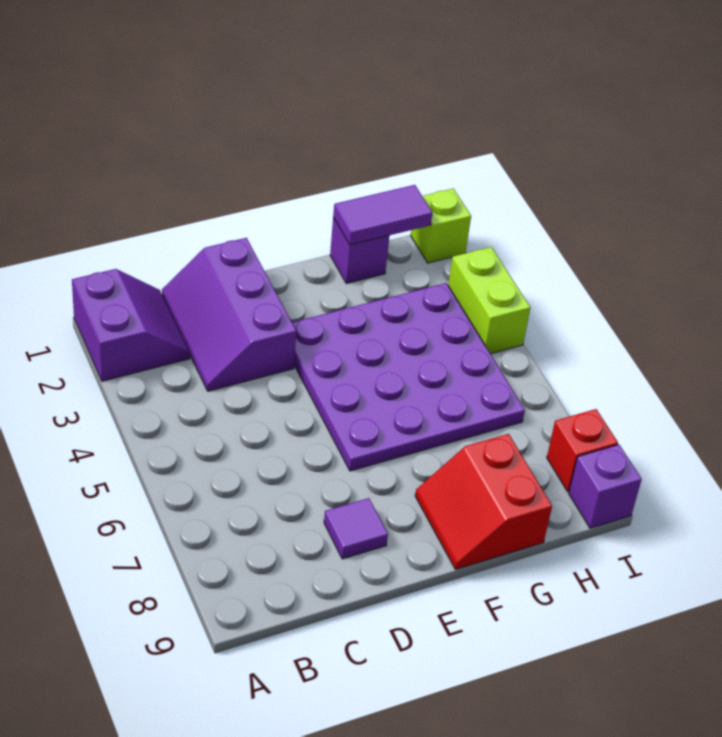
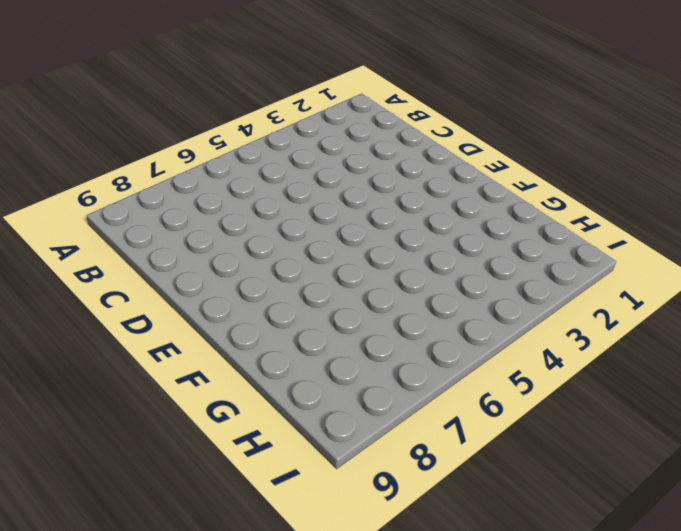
none -> purple 2x2 slope [72,269,190,381]
none -> purple 2x3 slope [162,238,296,391]

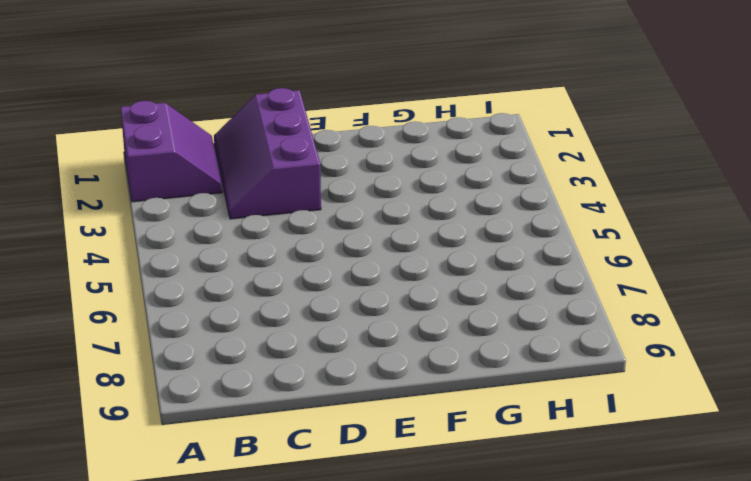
none -> purple 1x1 tile [324,498,388,559]
none -> purple 4x4 plate [292,283,525,471]

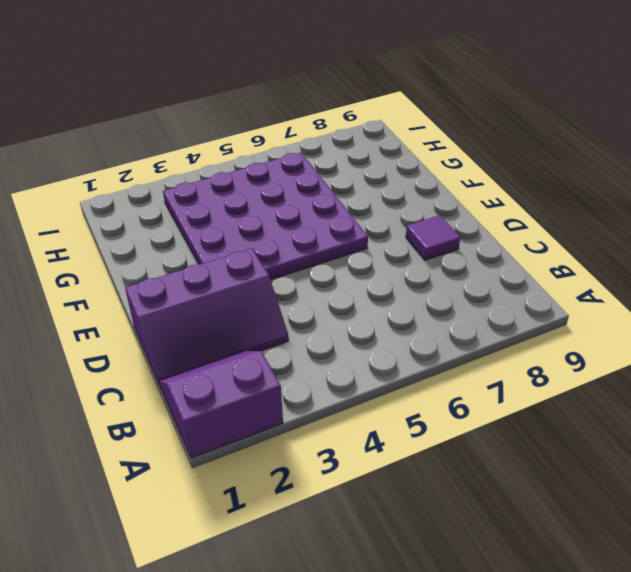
none -> red 2x2 slope [415,434,552,570]
none -> purple 1x1 brick [330,217,389,283]

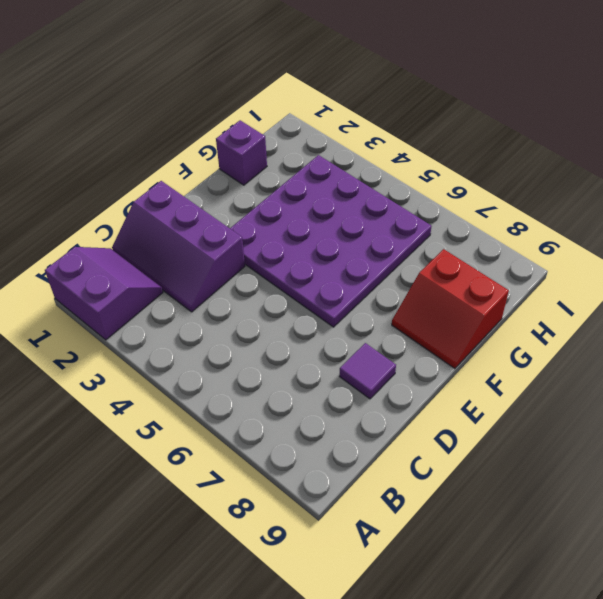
none -> lime 1x1 brick [411,188,471,263]
none -> lime 1x2 brick [448,247,530,354]

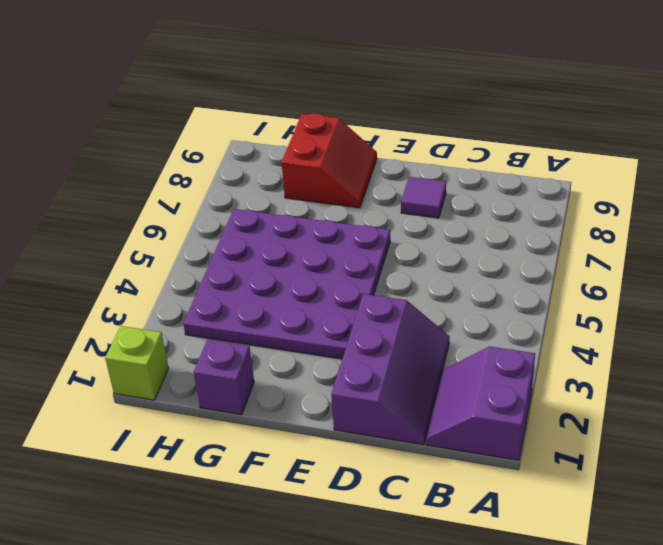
none -> lime 1x2 brick [448,247,530,354]
none -> red 1x1 brick [547,409,618,491]

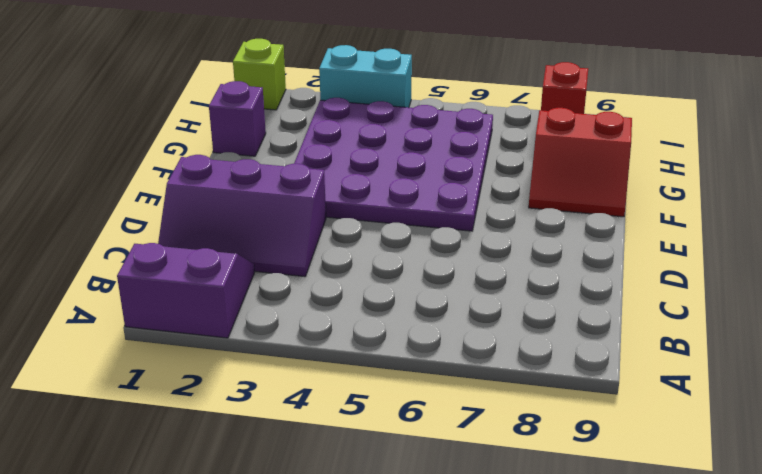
cyan 1x2 brick [319,45,412,108] -> lime 1x2 brick [448,247,530,354]
none -> purple 1x1 tile [324,498,388,559]
none -> purple 1x1 brick [569,445,642,528]

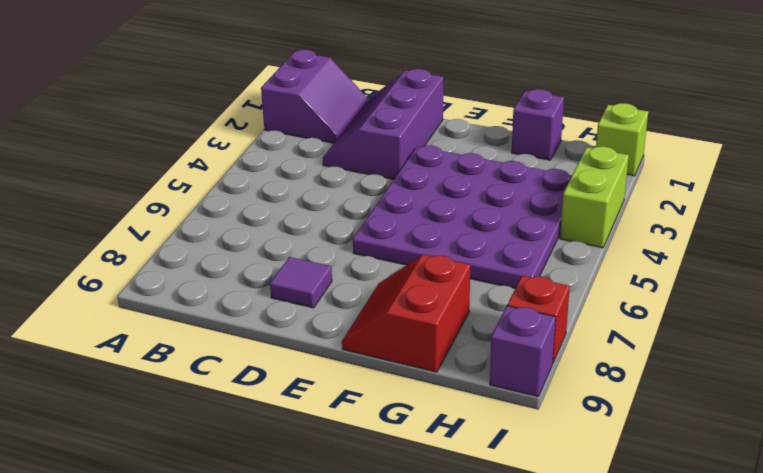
none -> purple 1x2 tile [333,185,432,245]

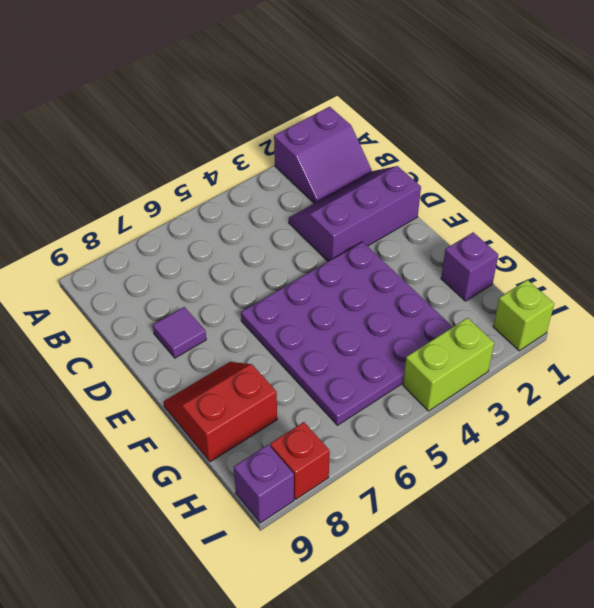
none -> purple 1x2 tile [333,185,432,245]

